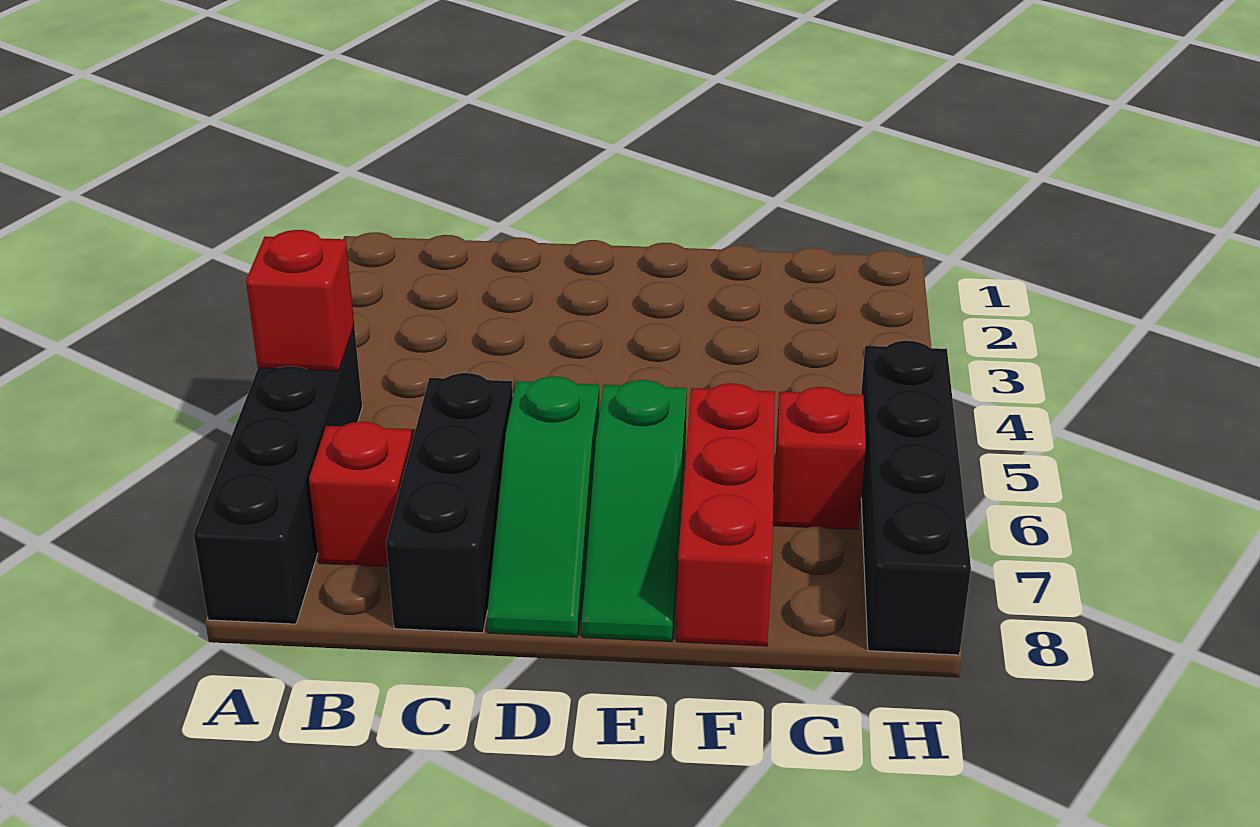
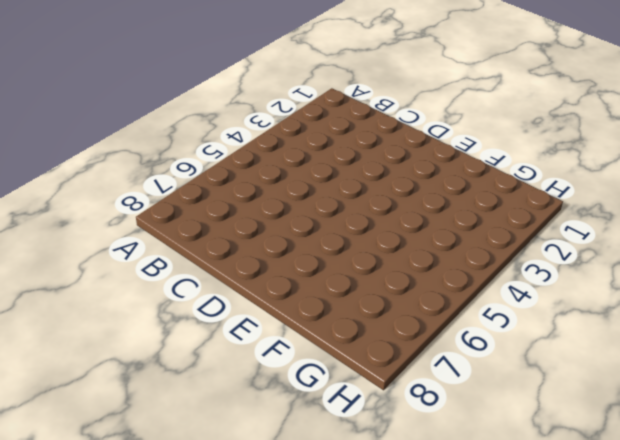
none -> black 1x4 brick [194,327,362,624]
none -> red 1x1 brick [309,421,412,567]

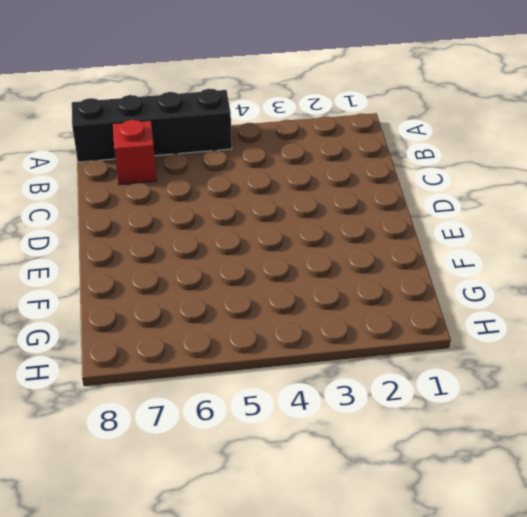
none -> black 1x3 brick [386,373,513,633]
none -> green 1x3 slope [487,376,599,637]

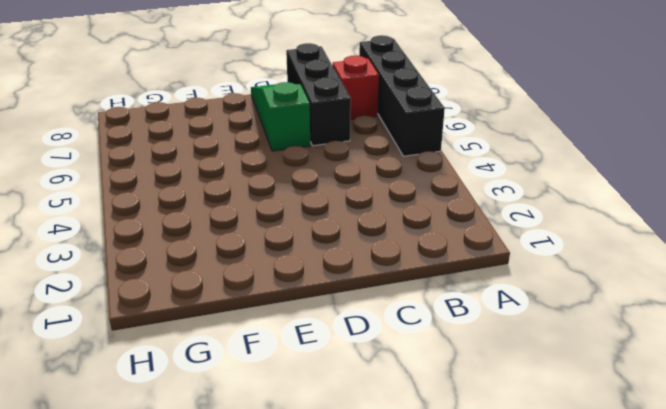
none -> green 1x3 slope [582,380,687,642]
none -> red 1x3 brick [677,383,775,646]

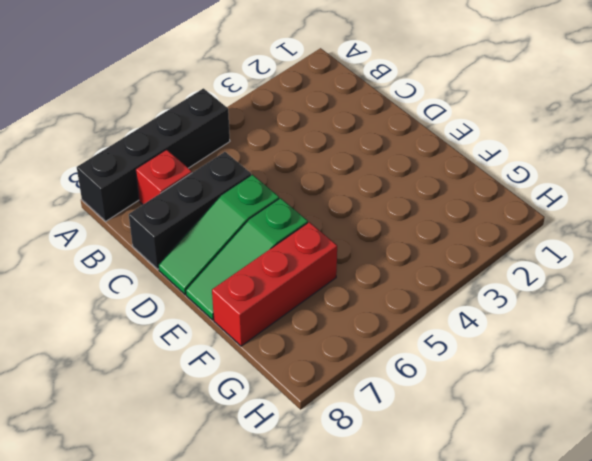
none -> red 1x1 brick [774,387,866,529]
none -> black 1x4 brick [861,341,971,655]

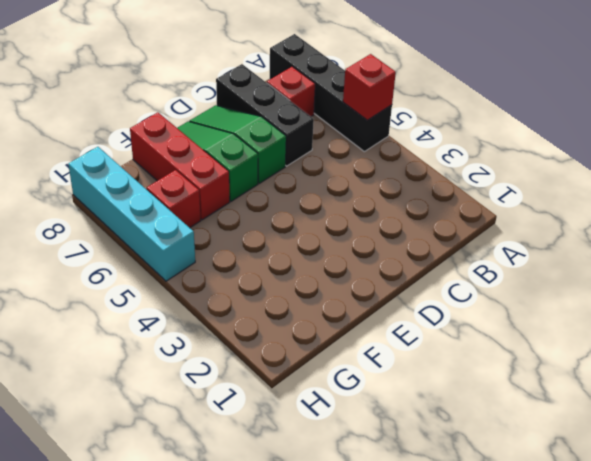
cyan 1x4 brick [68,147,195,281] -> black 1x4 brick [861,341,971,655]

